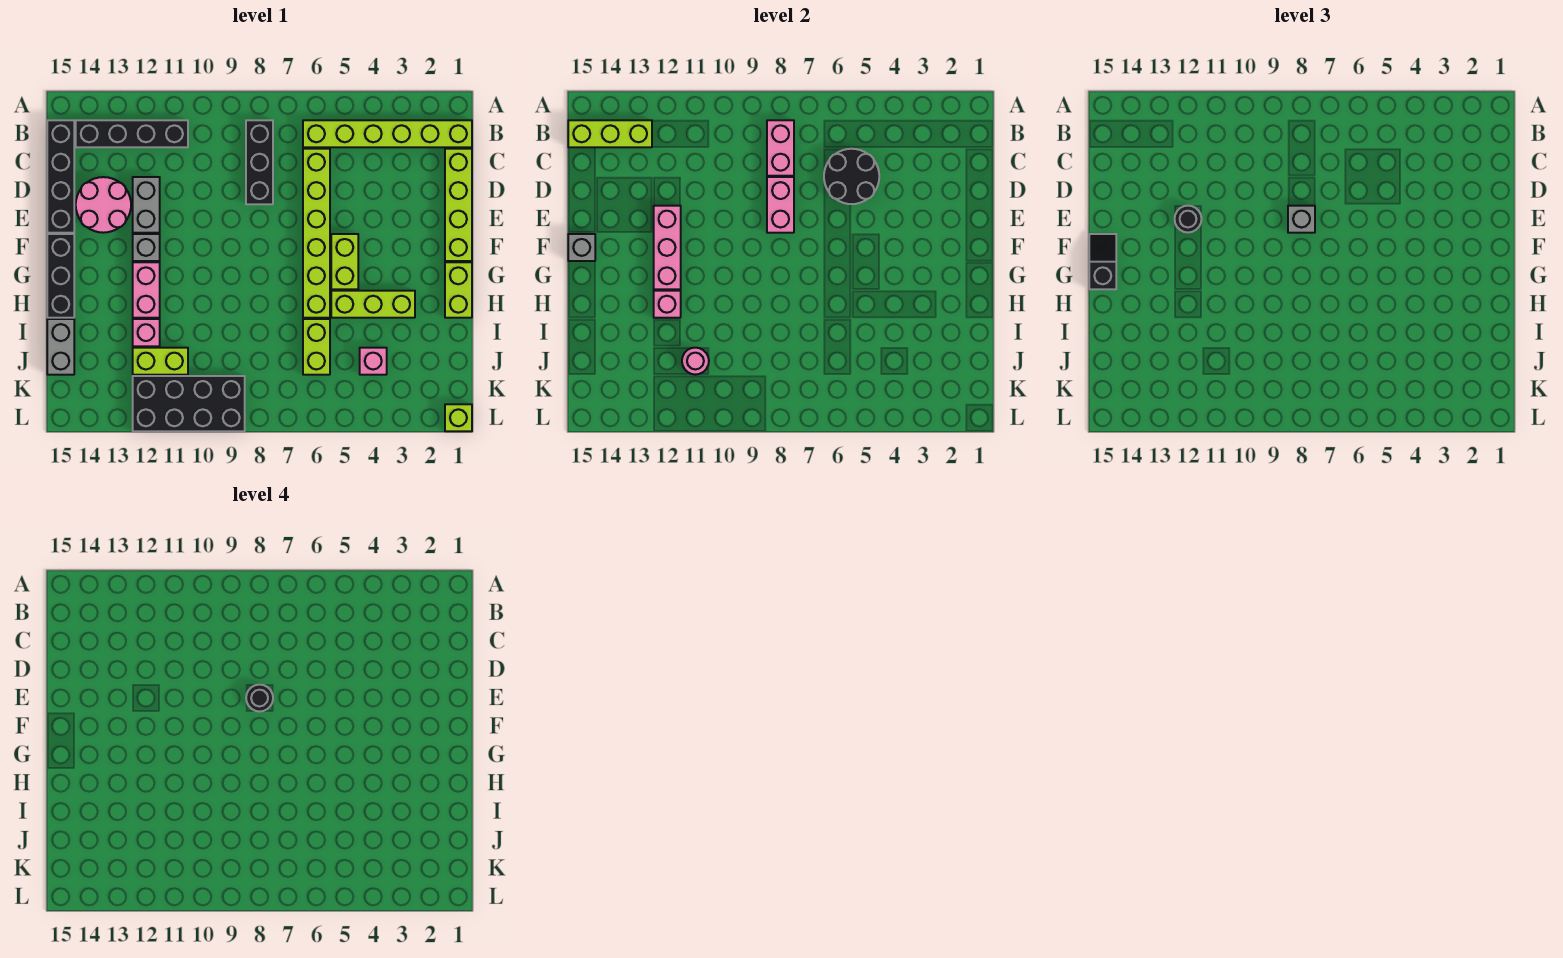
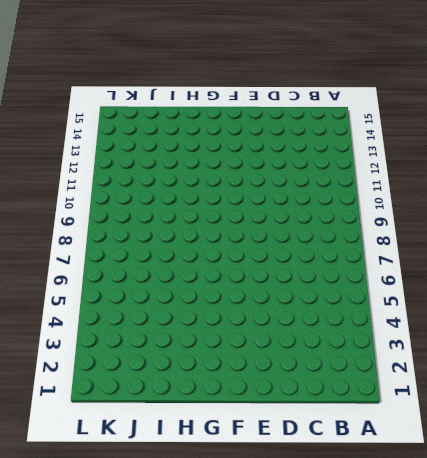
none -> lime 1x6 brick [303,120,472,147]
none -> black 1x3 brick [246,120,273,204]
none -> black 1x4 brick [76,120,188,147]
none -> black 1x4 brick [47,120,74,233]

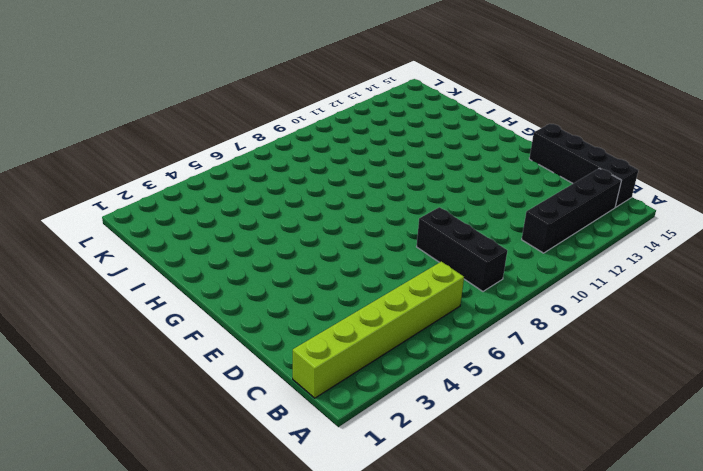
none -> lime 1x4 brick [445,149,472,261]
none -> lime 1x6 brick [303,149,330,318]
none -> grey 1x2 brick [133,177,160,233]
none -> pink 2x2 round brick [76,177,131,233]

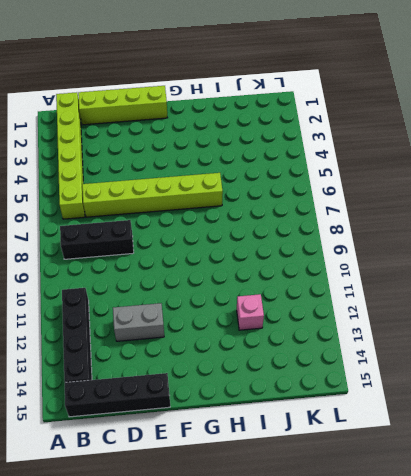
none -> pink 2x2 round brick [76,177,131,233]
none -> lime 1x2 brick [331,234,358,289]
none -> grey 1x1 brick [133,234,160,261]
none -> black 1x3 brick [47,234,74,318]

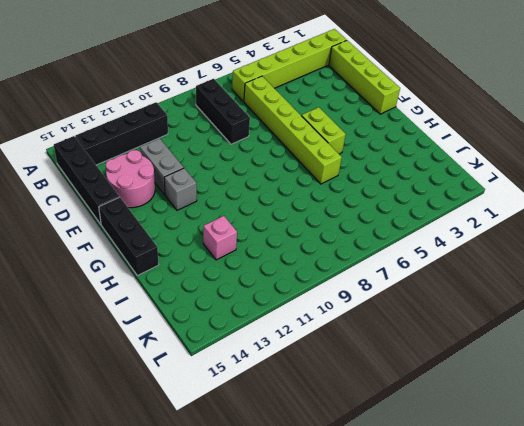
none -> lime 1x2 brick [445,262,472,318]
none -> pink 1x2 brick [133,262,160,318]
none -> lime 1x3 brick [331,291,415,318]
none -> lime 1x2 brick [303,319,330,375]

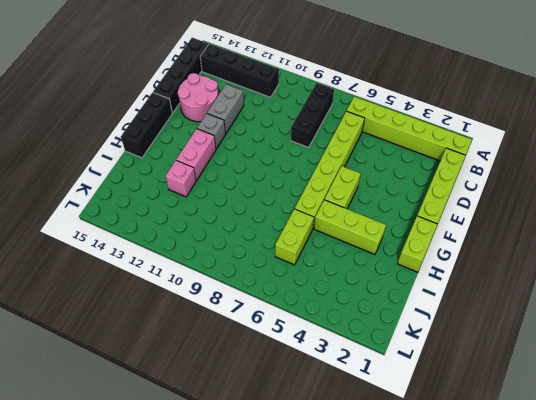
none -> grey 1x2 brick [47,319,74,375]
none -> pink 1x1 brick [360,348,387,375]
none -> lime 1x2 brick [133,348,188,375]
none -> black 2x4 brick [133,376,245,431]

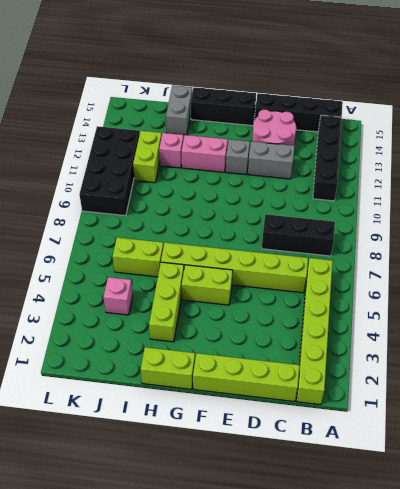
grey 1x2 brick [166,85,192,135] -> grey 1x2 brick turned to [47,319,74,375]
none -> lime 1x1 brick [445,404,472,431]
none -> pink 1x2 brick [767,120,794,176]
none -> lime 1x3 brick [568,120,652,147]
none -> black 2x2 round brick [824,149,879,204]

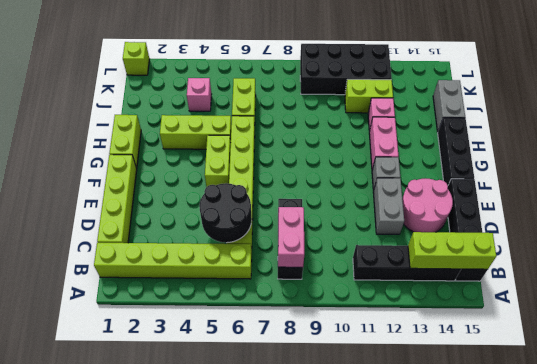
none -> pink 1x2 brick [767,177,794,233]
none -> pink 1x3 brick [654,206,681,289]
none -> grey 1x1 brick [568,234,595,261]
none -> pink 1x1 brick [654,291,681,318]

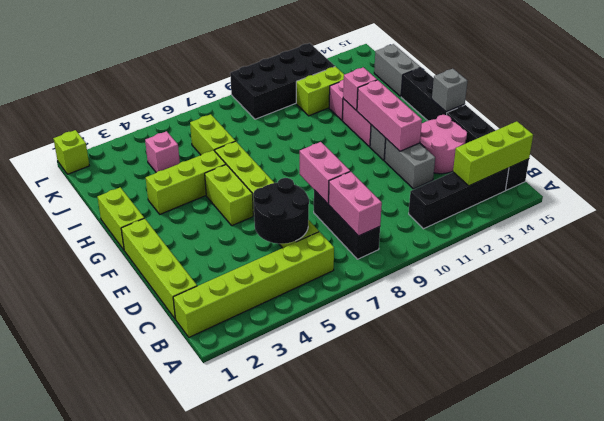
none -> pink 1x1 round brick [682,348,709,375]
none -> grey 1x1 brick [1288,206,1315,233]
none -> black 1x1 round brick [1175,206,1201,232]
none -> black 1x2 slope [1089,234,1116,289]

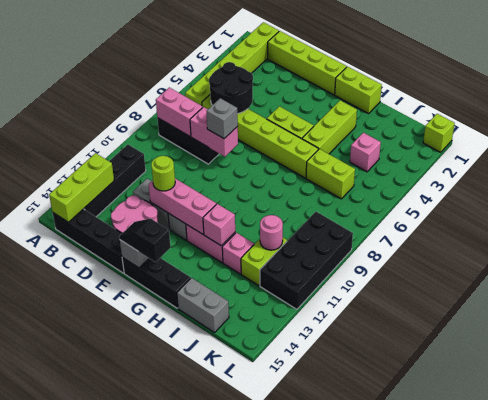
lime 1x1 round brick [151,156,175,191] -> black 1x1 round brick [1175,206,1201,232]
none -> black 1x1 round brick [246,685,273,712]

